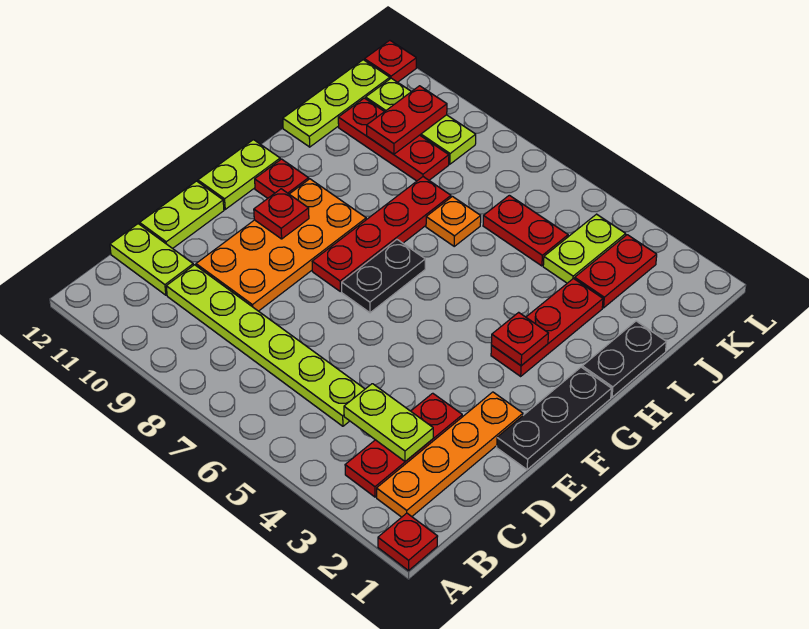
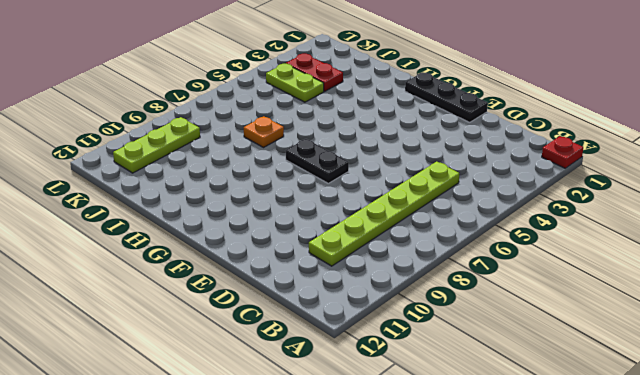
none -> orange 1x4 plate [377,392,523,517]
none -> red 1x3 plate [345,393,462,497]
none -> lime 1x2 plate [110,224,193,295]

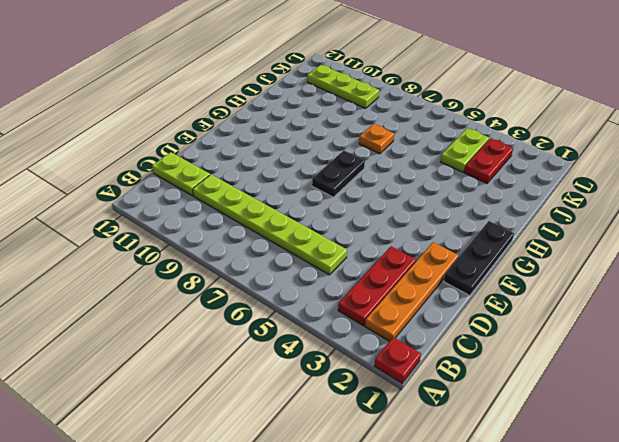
none -> orange 2x4 plate [196,179,366,311]
none -> lime 1x2 plate [140,181,224,249]
none -> red 1x4 plate [312,177,451,291]

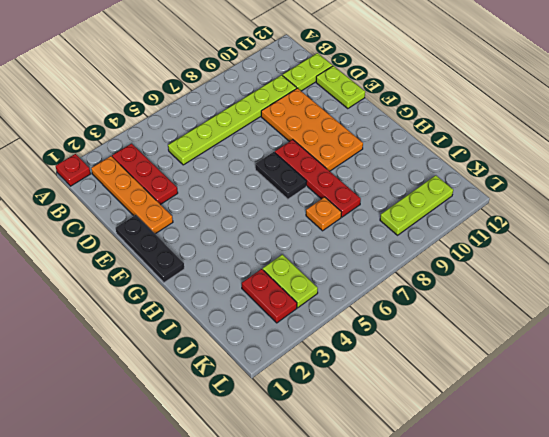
none -> lime 1x2 plate [198,140,280,209]
none -> red 1x3 plate [491,279,603,376]
none -> red 1x1 plate [255,159,309,198]

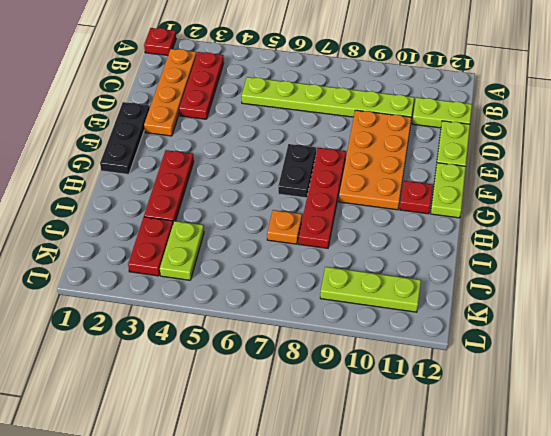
none -> black 1x2 plate [582,321,666,397]
none -> lime 1x3 plate [283,60,390,147]
none -> red 1x2 plate [483,195,568,266]

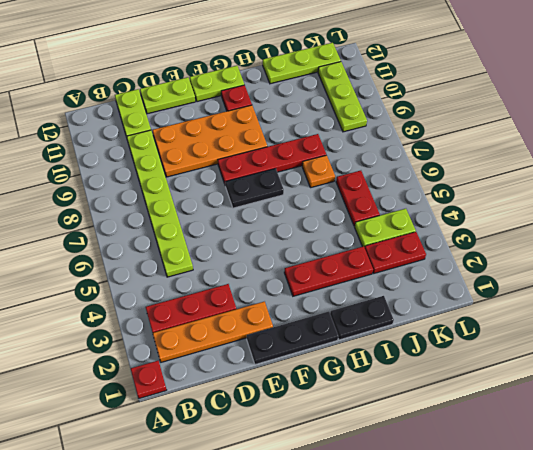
none -> red 1x3 plate [338,98,449,181]
none -> red 1x1 plate [365,40,416,82]
none -> lime 1x2 plate [344,384,433,461]

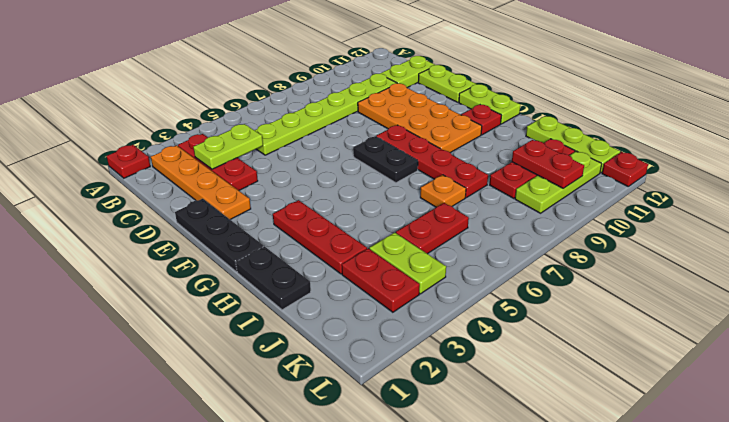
none -> red 1x1 plate [254,189,309,239]
none -> red 1x1 plate [491,312,548,366]

